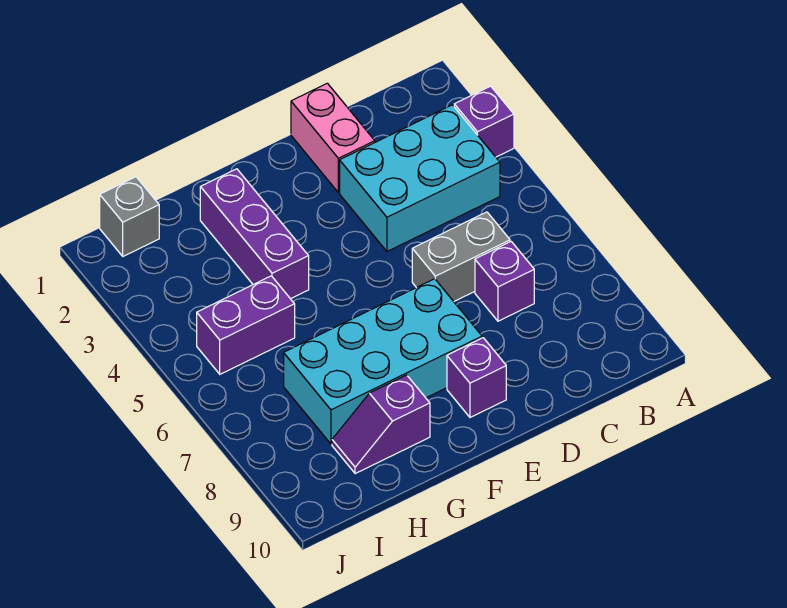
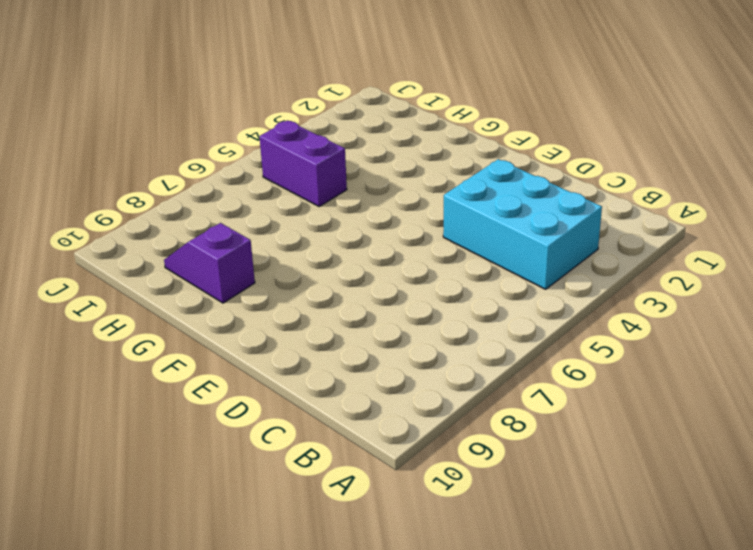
none -> purple 1x1 brick [454,86,514,157]
none -> grey 1x2 brick [412,212,510,301]

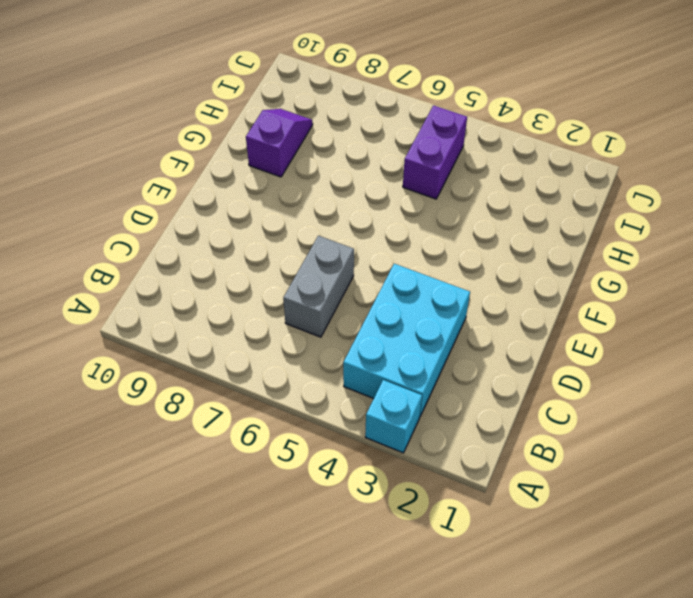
cyan 1x1 brick [365,380,422,453] -> purple 1x1 brick [454,86,514,157]
none -> purple 1x1 brick [475,242,534,321]
none -> pink 1x2 brick [291,83,375,193]

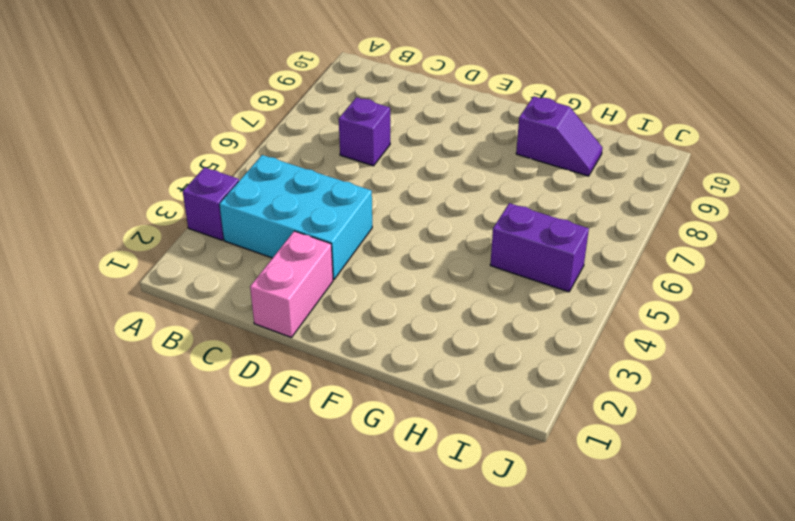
none -> grey 1x2 brick [412,212,510,301]
none -> cyan 2x4 brick [284,279,482,444]

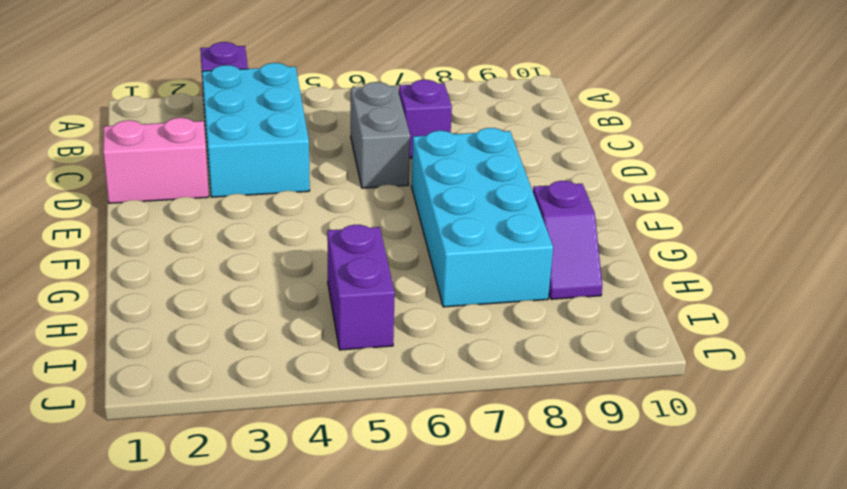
none -> purple 1x1 brick [447,338,506,417]
none -> purple 1x3 brick [200,169,309,299]

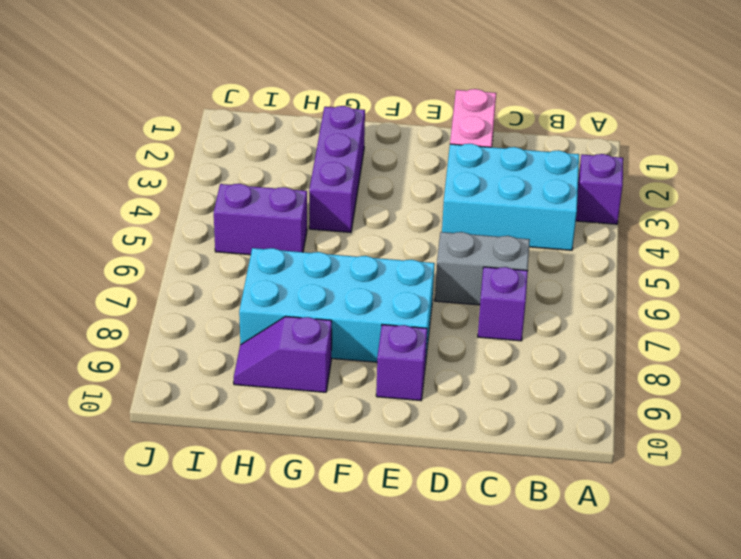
none -> grey 1x1 brick [100,177,159,256]

